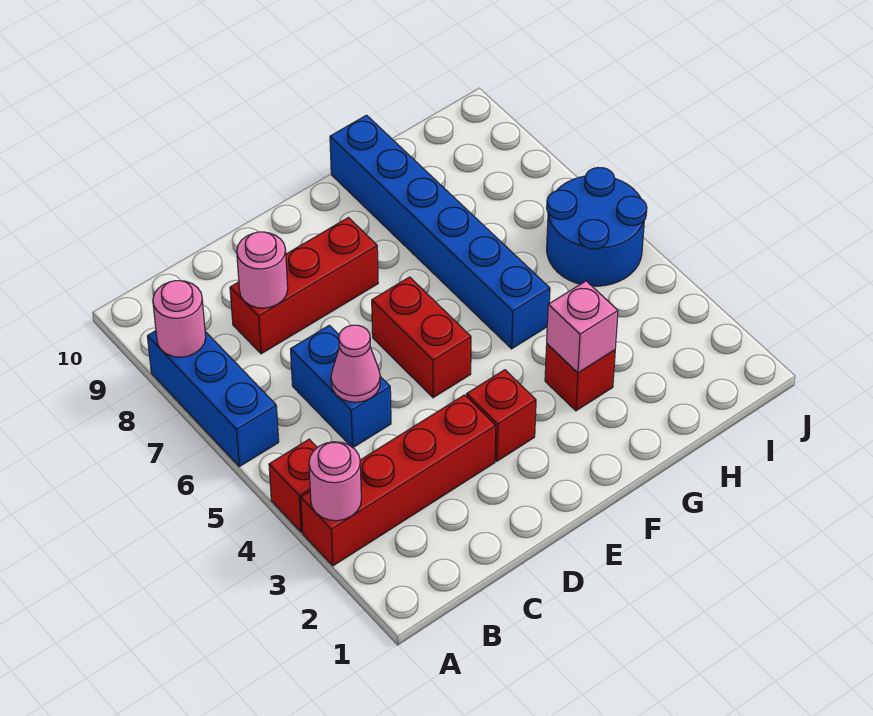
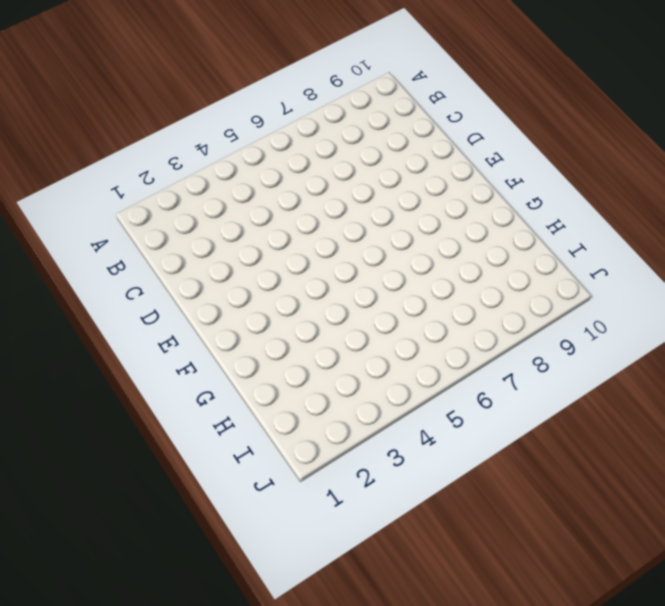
none -> red 1x4 brick [301,395,496,566]
none -> red 1x1 brick [269,439,317,532]
none -> blue 1x3 brick [147,331,279,466]

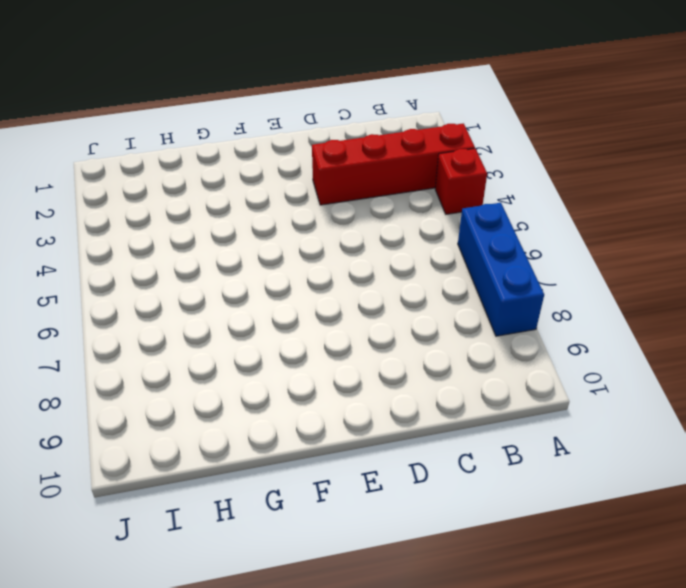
none -> blue 1x2 brick [291,325,391,448]
none -> red 1x3 brick [230,218,378,354]
none -> red 1x1 brick [467,370,536,461]

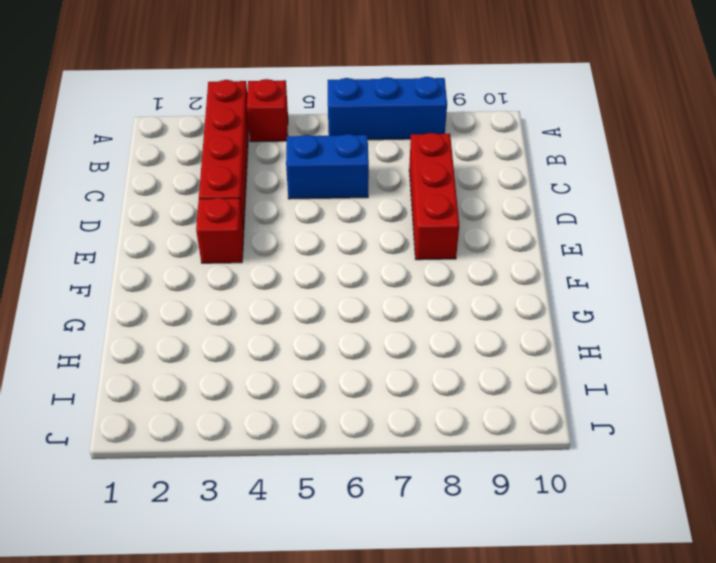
none -> red 1x2 brick [372,277,471,398]
none -> red 1x1 brick [545,344,615,411]
none -> blue 1x6 brick [330,115,550,349]

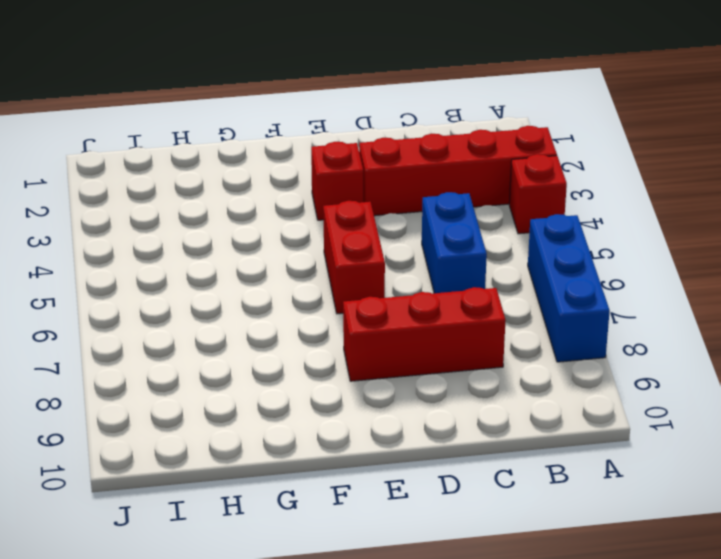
none -> red 1x1 brick [545,344,615,411]
none -> blue 1x6 brick [330,115,550,349]
none -> blue 2x2 round brick [547,167,647,286]

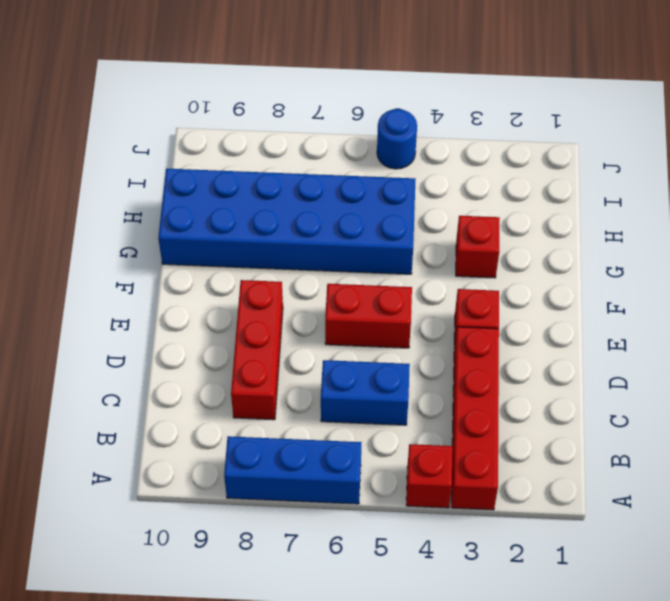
blue 2x6 brick [158,169,415,274] -> blue 1x6 brick [330,115,550,349]
blue 1x1 round brick [377,109,417,169] -> blue 2x2 round brick [547,167,647,286]
none -> pink 1x1 round brick [309,442,361,521]
none -> pink 1x1 round brick [153,281,206,357]
none -> pink 1x1 cone [331,325,380,402]

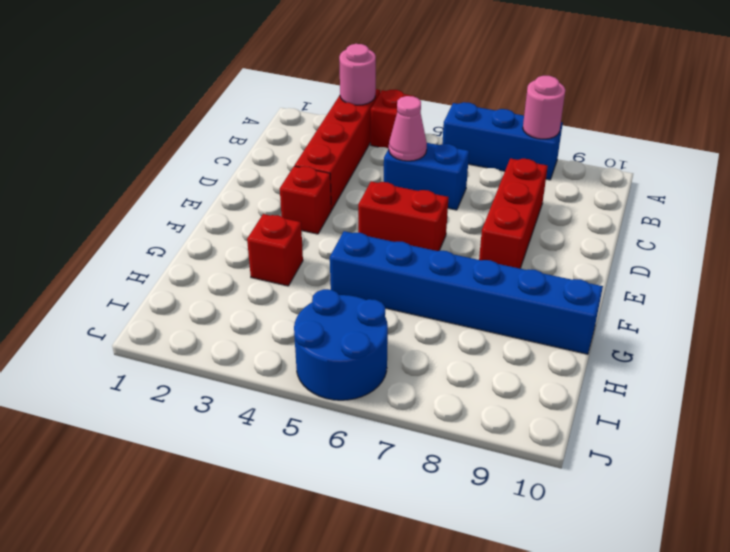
none -> pink 1x1 round brick [237,232,288,308]
none -> pink 1x1 brick [547,281,618,373]

